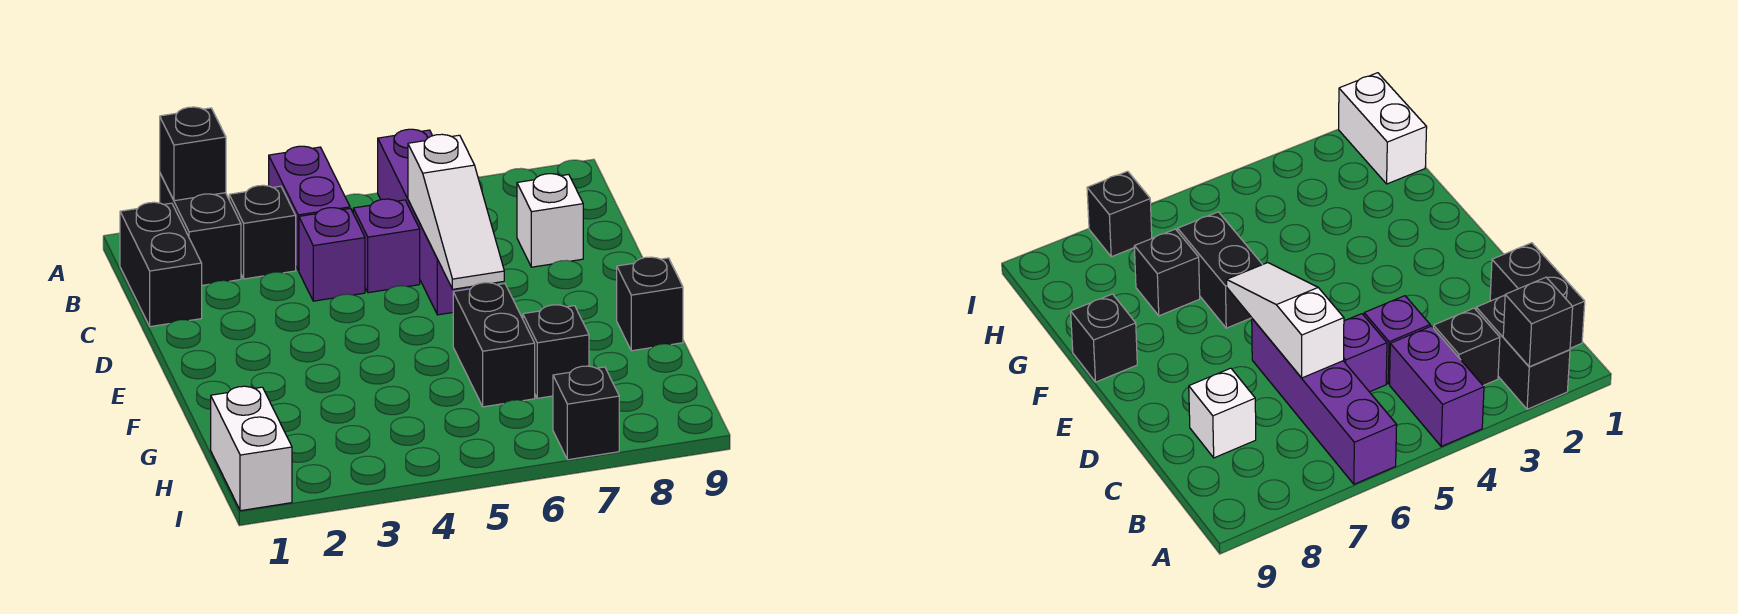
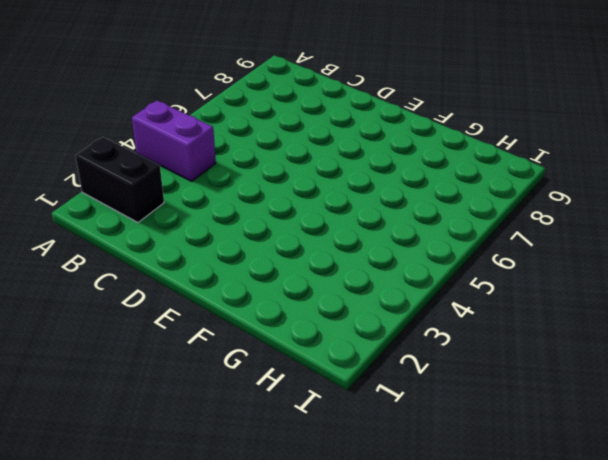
none -> purple 1x4 brick [378,129,473,315]
none -> black 1x2 brick [120,202,202,327]
none -> black 1x1 brick [229,185,296,279]

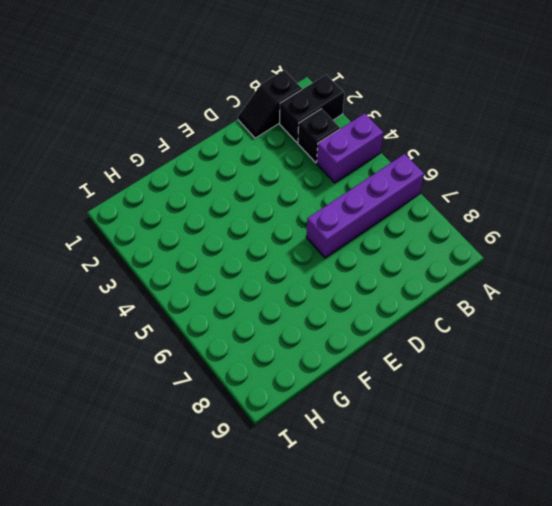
black 1x2 slope [238,70,302,138] -> black 1x2 brick [120,202,202,327]
none -> purple 1x1 brick [299,208,365,301]
none -> purple 1x1 brick [353,199,420,293]
none -> white 1x1 brick [517,174,583,267]

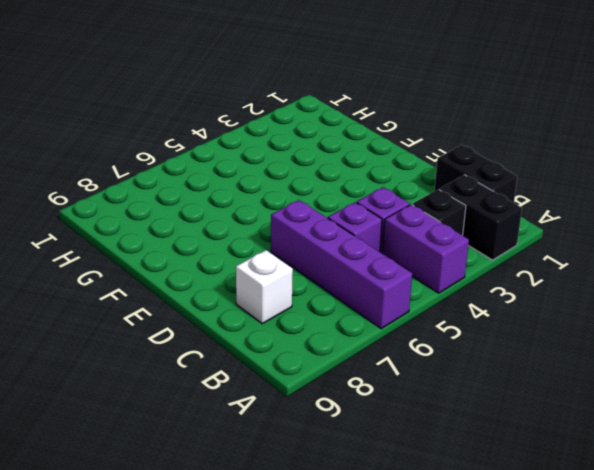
none -> black 1x2 brick [453,283,535,407]
none -> black 1x1 brick [617,257,683,351]
none -> black 1x1 brick [523,305,589,398]

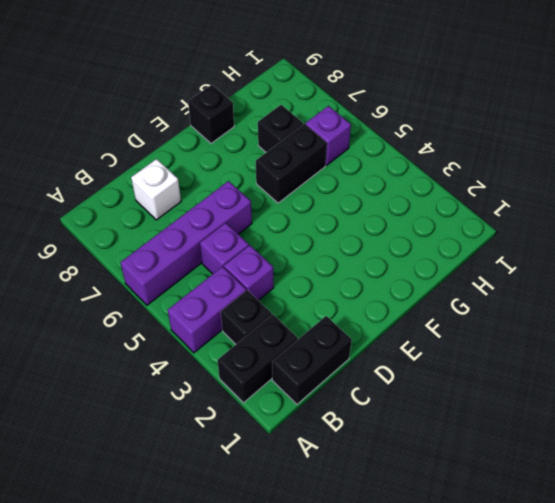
purple 1x1 brick [305,106,351,165] -> none
none -> white 1x2 brick [211,386,292,511]
none -> black 1x1 brick [553,366,619,460]
none -> black 1x1 brick [160,107,226,201]

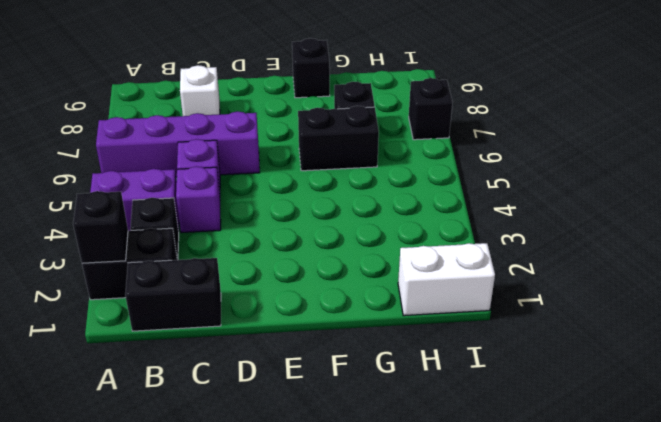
none -> white 1x3 slope [408,134,504,289]

